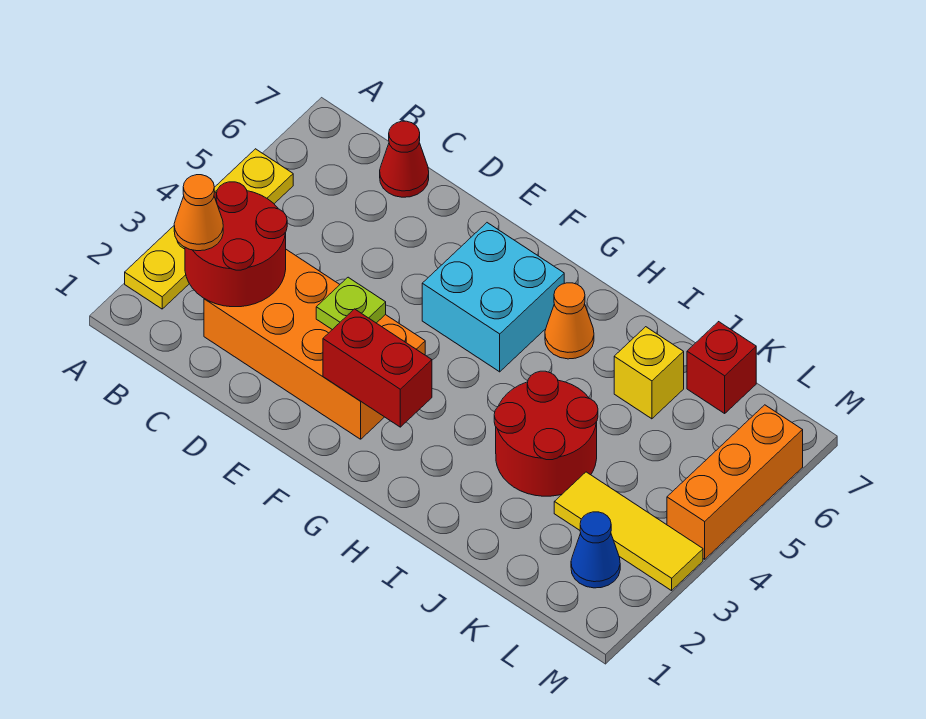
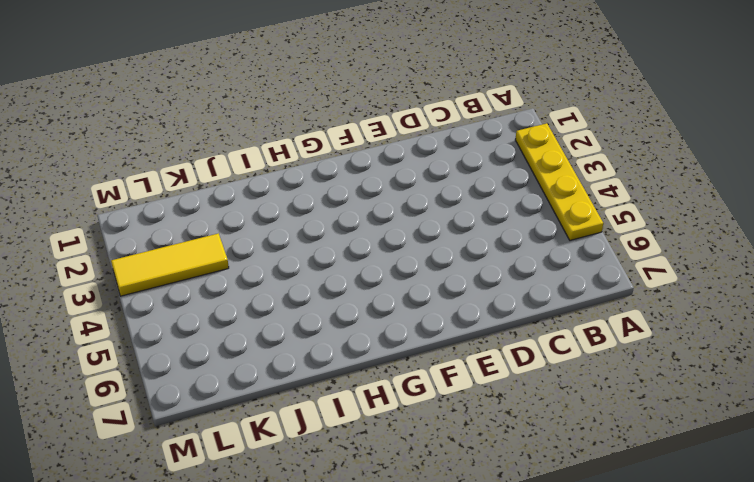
none -> orange 2x4 brick [204,250,425,439]
none -> red 1x1 cone [380,121,429,197]
none -> cyan 2x2 brick [422,223,564,372]

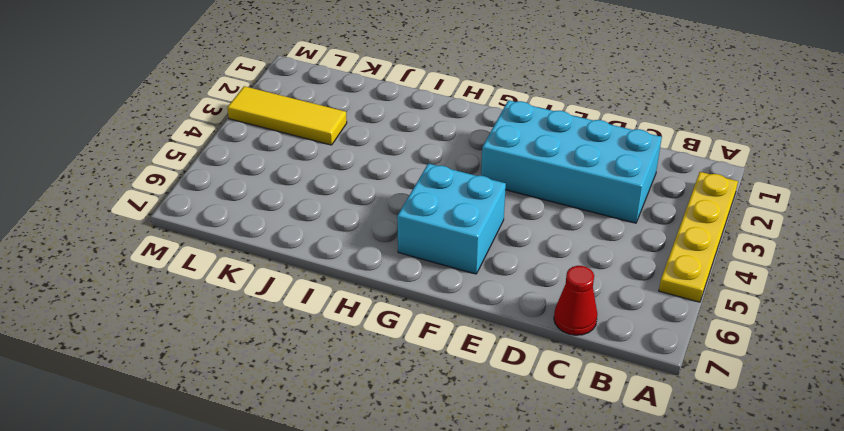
cyan 2x4 brick [481,100,662,223] -> orange 2x4 brick [204,250,425,439]
none -> orange 1x1 cone [545,283,594,359]
none -> red 2x2 round brick [494,371,598,496]
none -> yellow 1x1 brick [614,327,684,419]

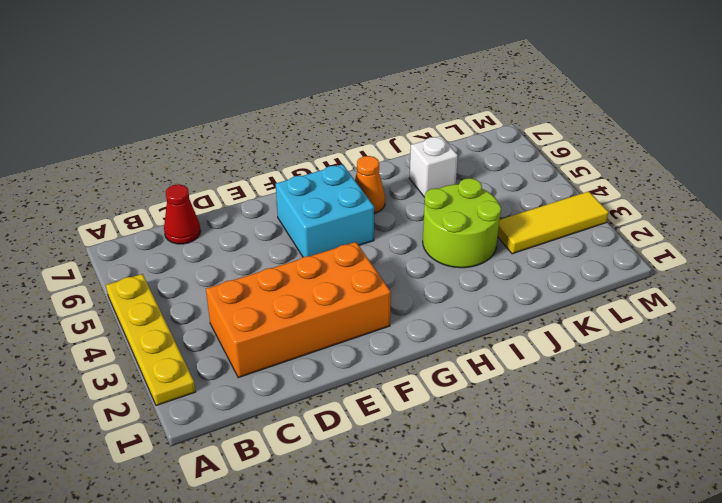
lime 2x2 round brick [423,178,501,268] -> red 2x2 round brick [494,371,598,496]
white 1x1 brick [409,136,458,197] -> yellow 1x1 brick [614,327,684,419]
none -> red 1x1 brick [687,322,756,413]
none -> blue 1x1 cone [571,512,620,588]
none -> orange 1x3 brick [667,405,803,559]

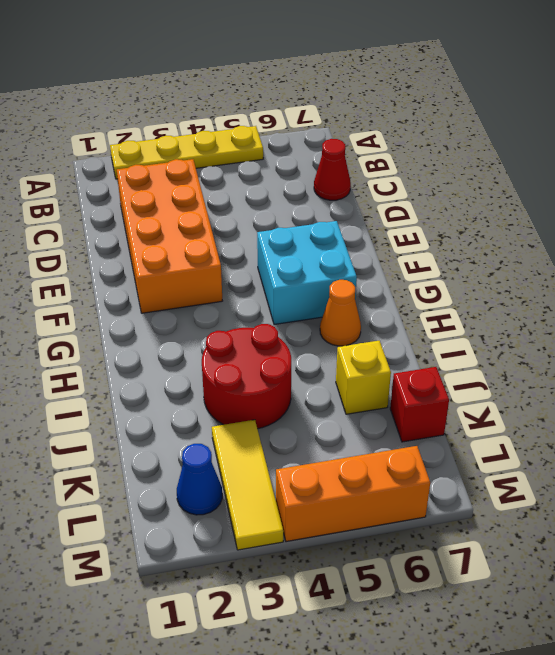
none -> red 2x2 round brick [185,182,287,307]
none -> lime 1x1 plate [316,277,386,330]
none -> red 1x2 brick [323,309,432,427]

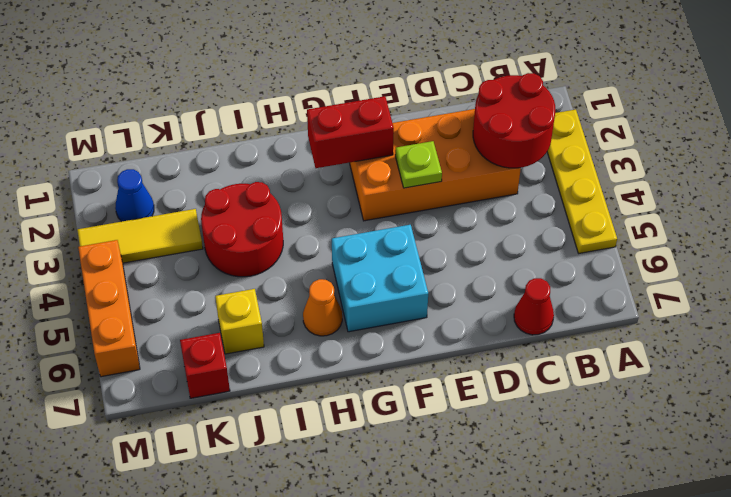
none -> orange 1x1 cone [174,175,223,251]

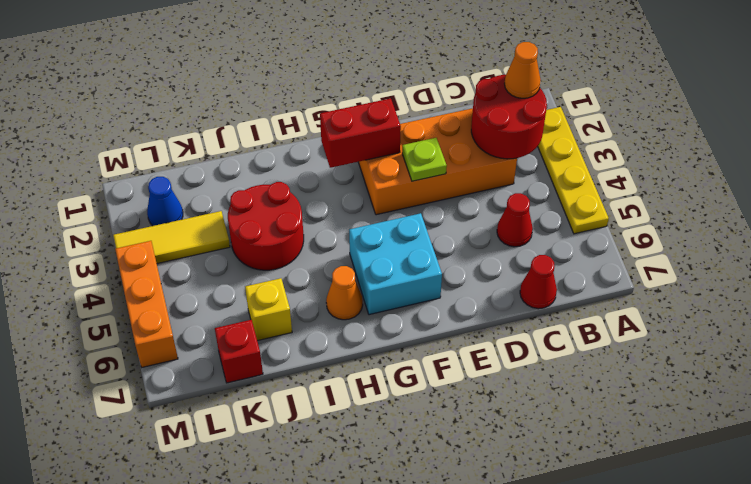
red 1x1 cone [497,193,533,247] -> none

